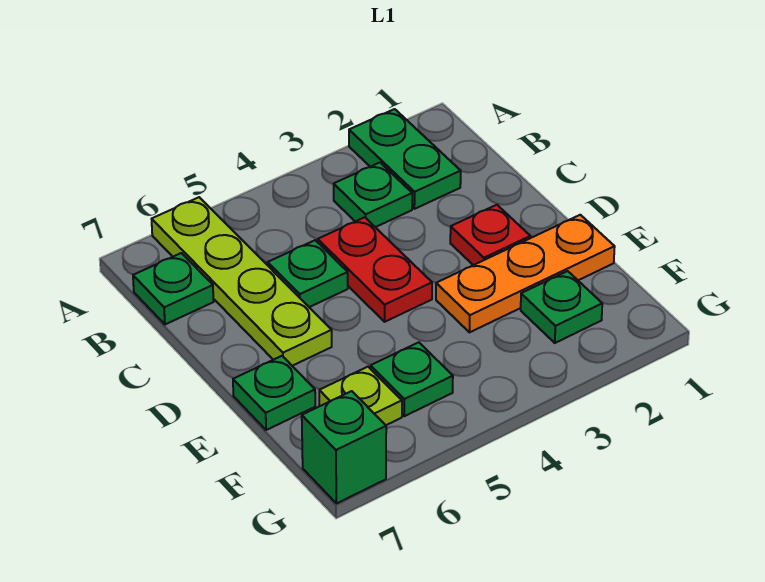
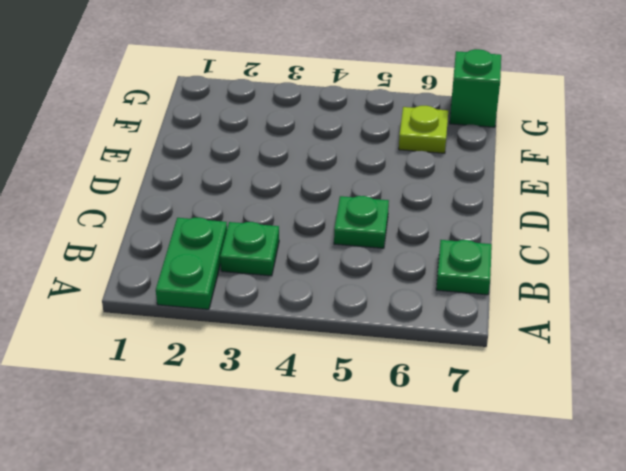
none -> lime 1x4 plate [152,197,332,366]
none -> red 1x2 plate [318,217,432,322]
none -> red 1x1 plate [450,205,530,265]

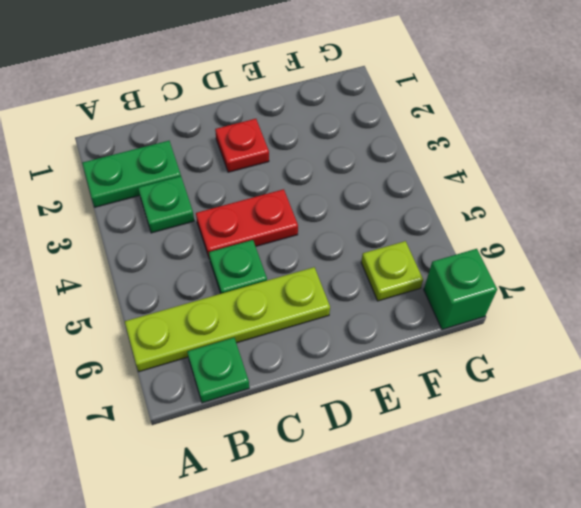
none -> orange 1x3 plate [436,215,615,332]
none -> green 1x1 plate [233,356,315,430]
none -> green 1x1 plate [521,271,602,343]

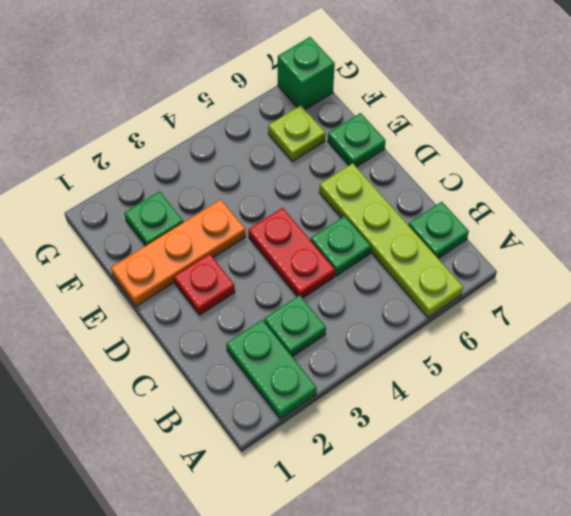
none -> green 1x1 plate [371,342,453,416]

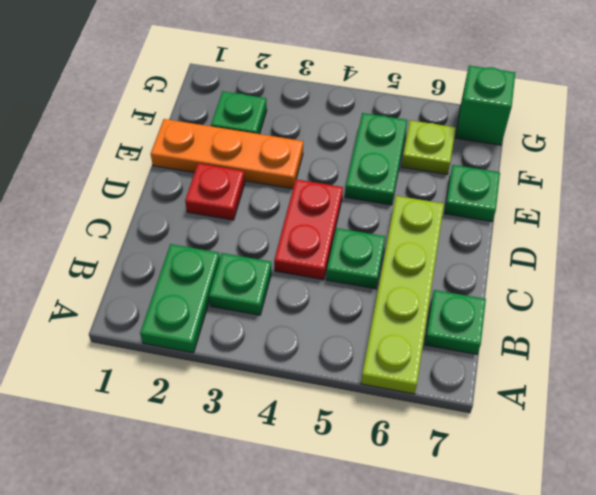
green 1x2 plate [345,113,407,205] -> green 1x1 plate [371,342,453,416]

